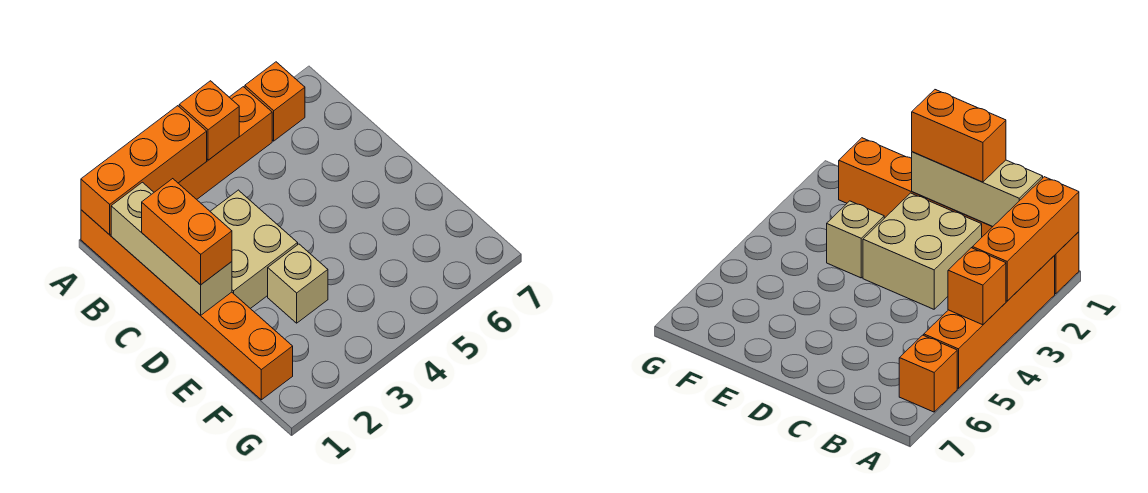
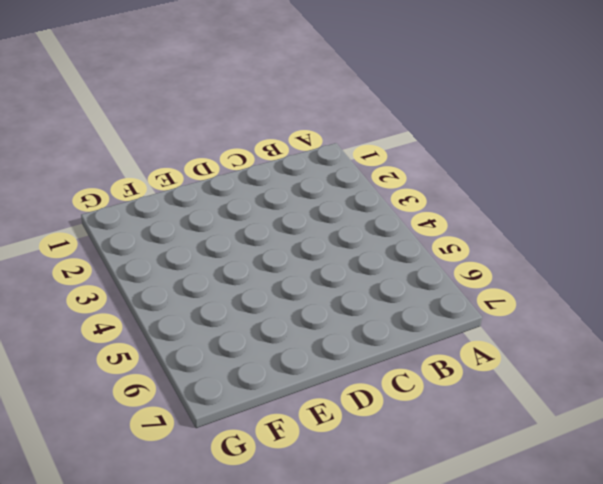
none -> orange 1x6 brick [81,210,293,400]
none -> orange 1x4 brick [179,87,272,199]

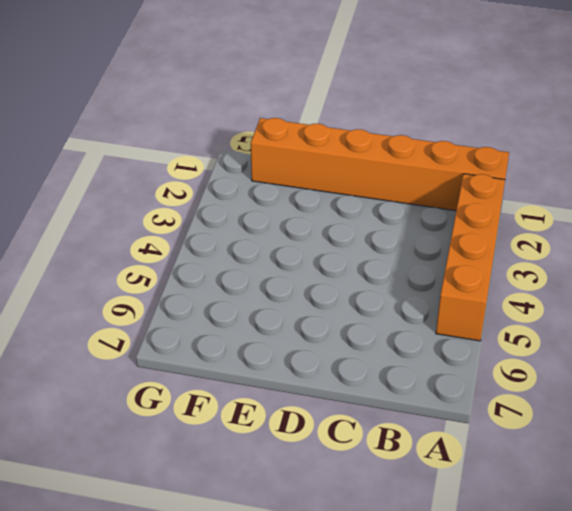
none -> orange 1x1 brick [245,62,305,141]
none -> tan 2x2 brick [210,190,298,309]

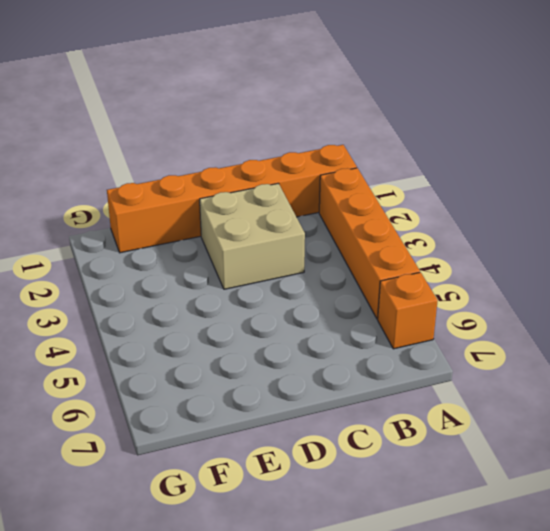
none -> tan 1x1 brick [268,244,328,323]
none -> orange 1x3 brick [81,106,207,235]

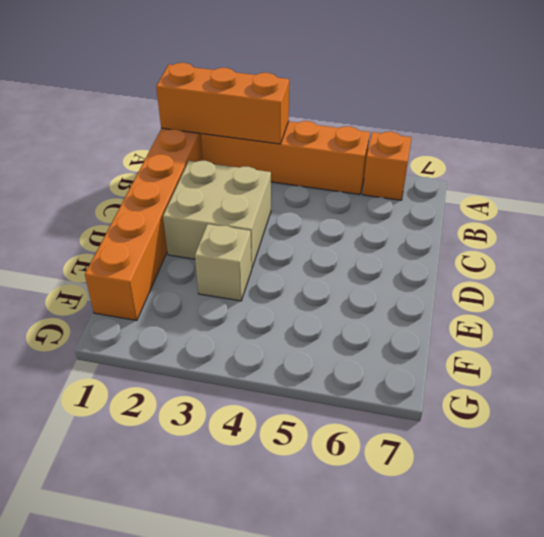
none -> orange 1x1 brick [179,81,239,160]
none -> tan 1x3 brick [111,182,232,315]

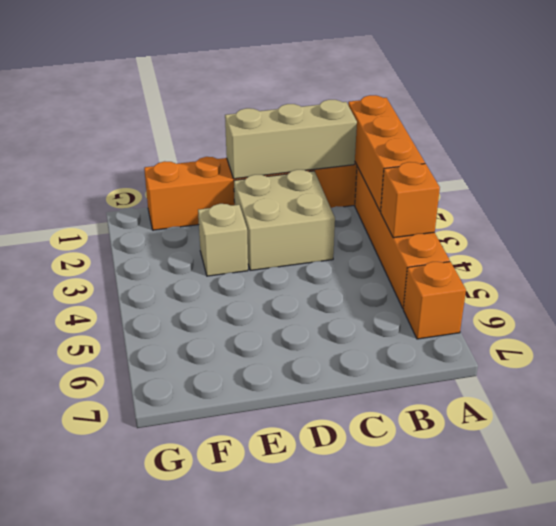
none -> orange 1x2 brick [142,179,232,285]

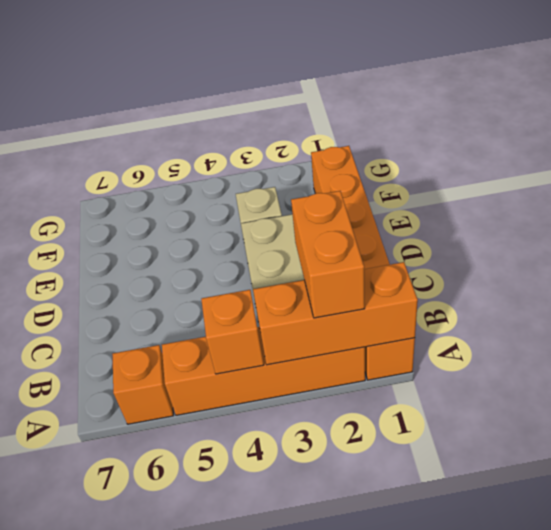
orange 1x2 brick [291,191,365,318] -> orange 1x2 brick moved to [142,179,232,285]
none -> tan 1x3 brick [111,182,232,315]

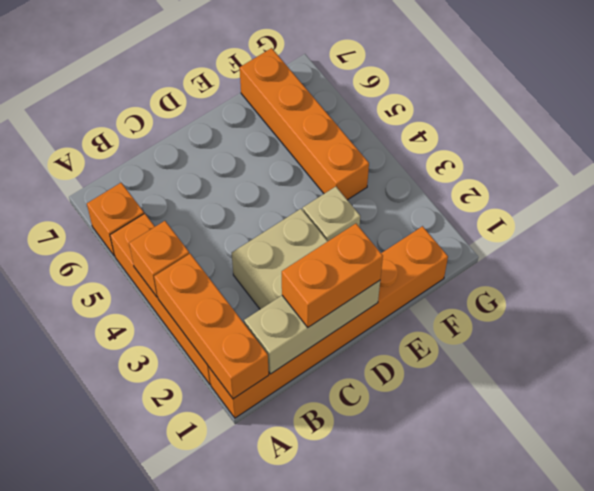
orange 1x4 brick [240,48,369,200] -> none

